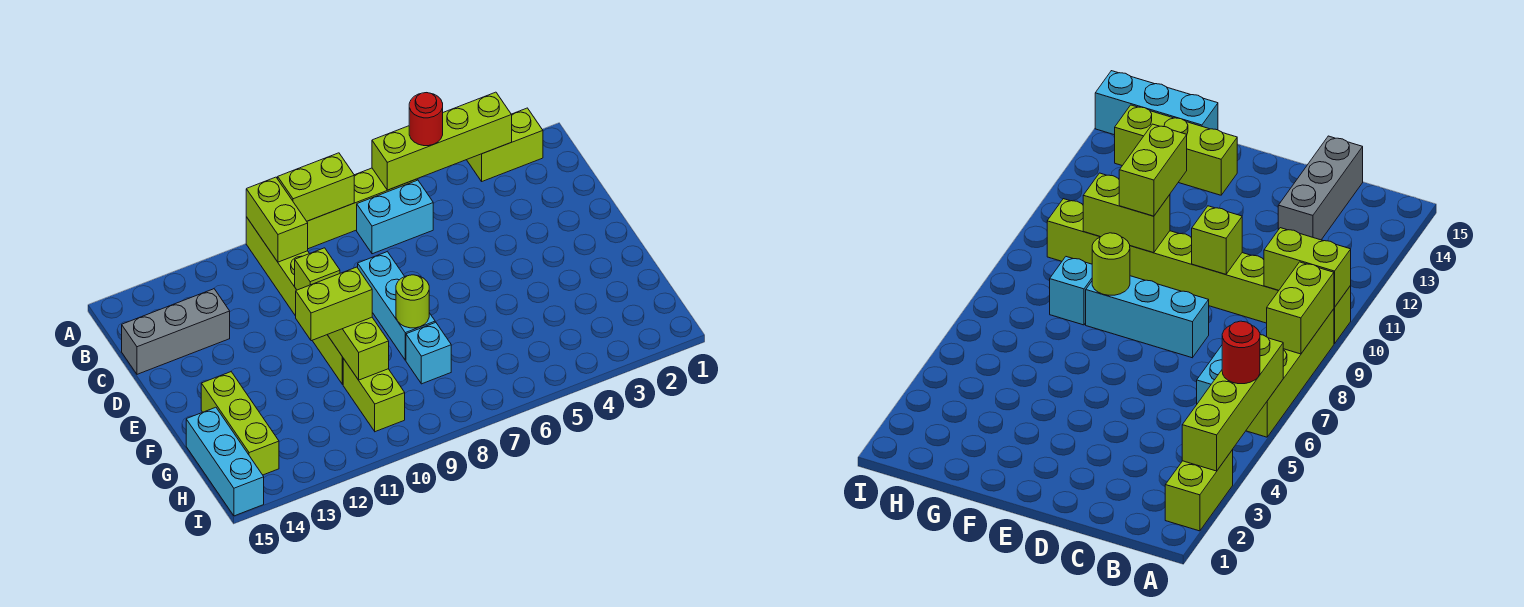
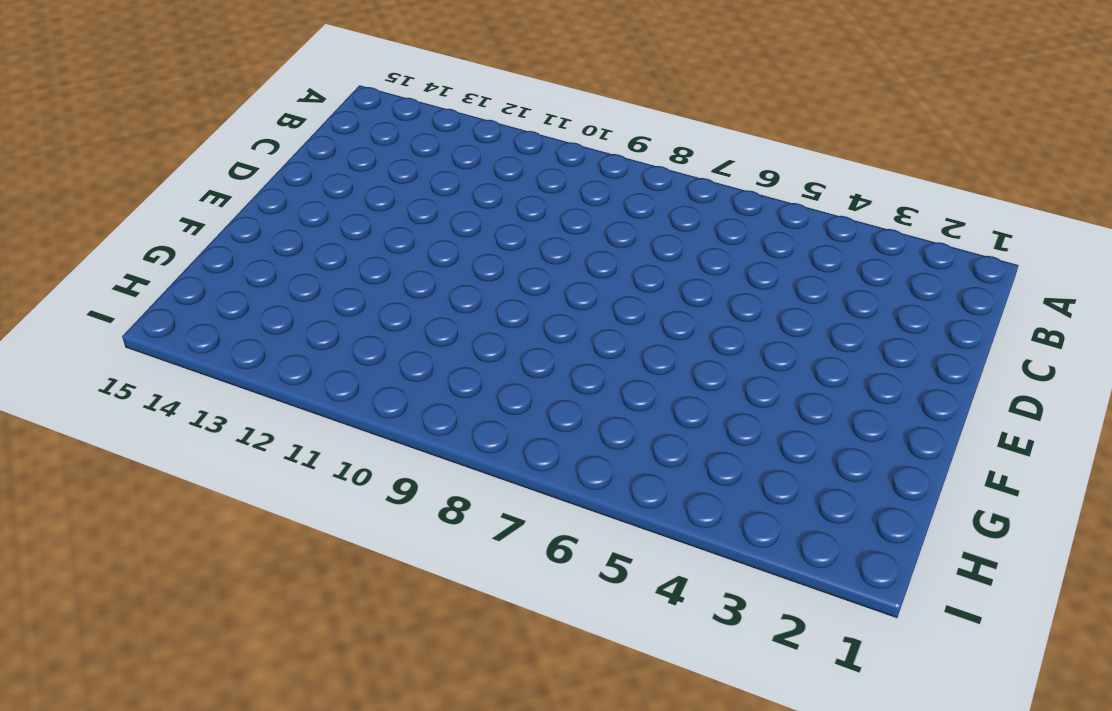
none -> lime 1x2 brick [467,108,543,181]
none -> lime 1x4 brick [307,168,417,249]
none -> lime 1x6 brick [246,217,343,385]

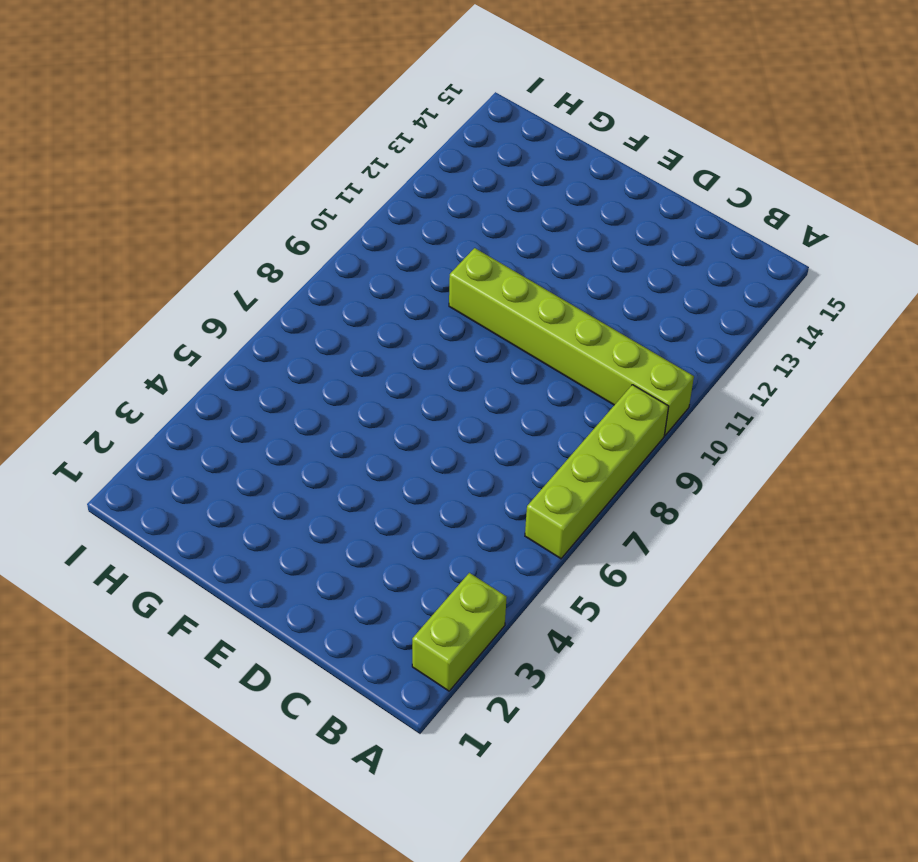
none -> cyan 1x2 brick [357,180,433,254]
none -> grey 1x3 brick [122,289,230,374]
none -> cyan 1x3 brick [358,252,435,360]

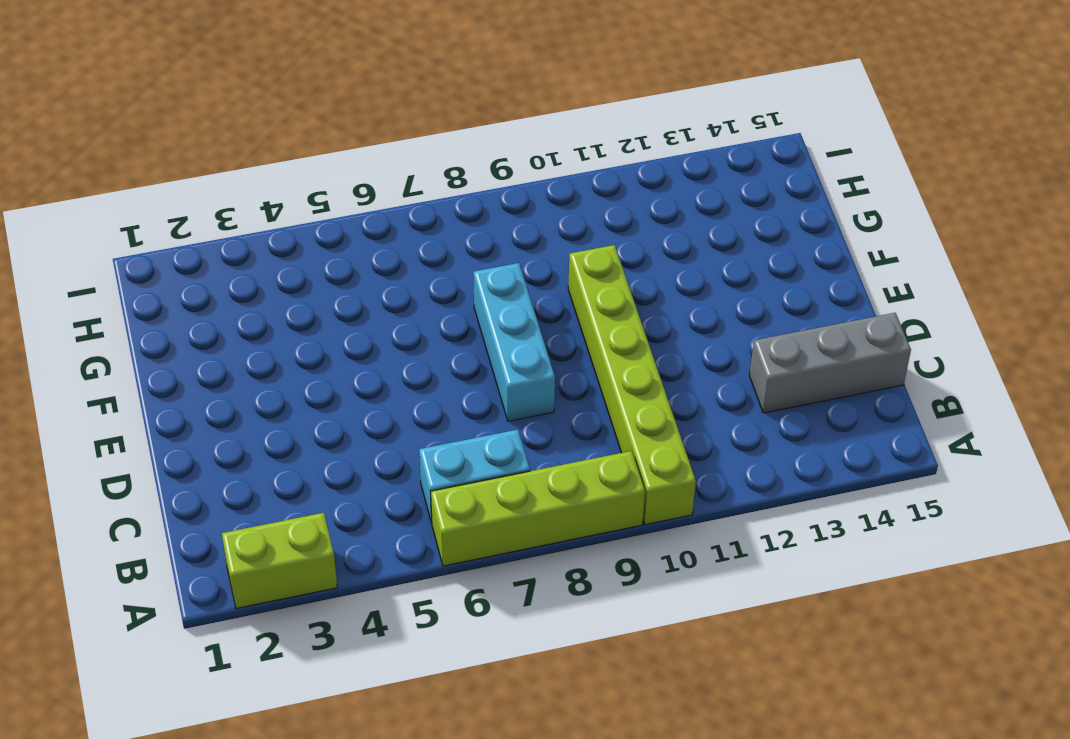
none -> lime 1x3 brick [201,372,279,475]
none -> cyan 1x1 brick [406,322,451,384]
none -> lime 1x2 brick [343,359,405,432]

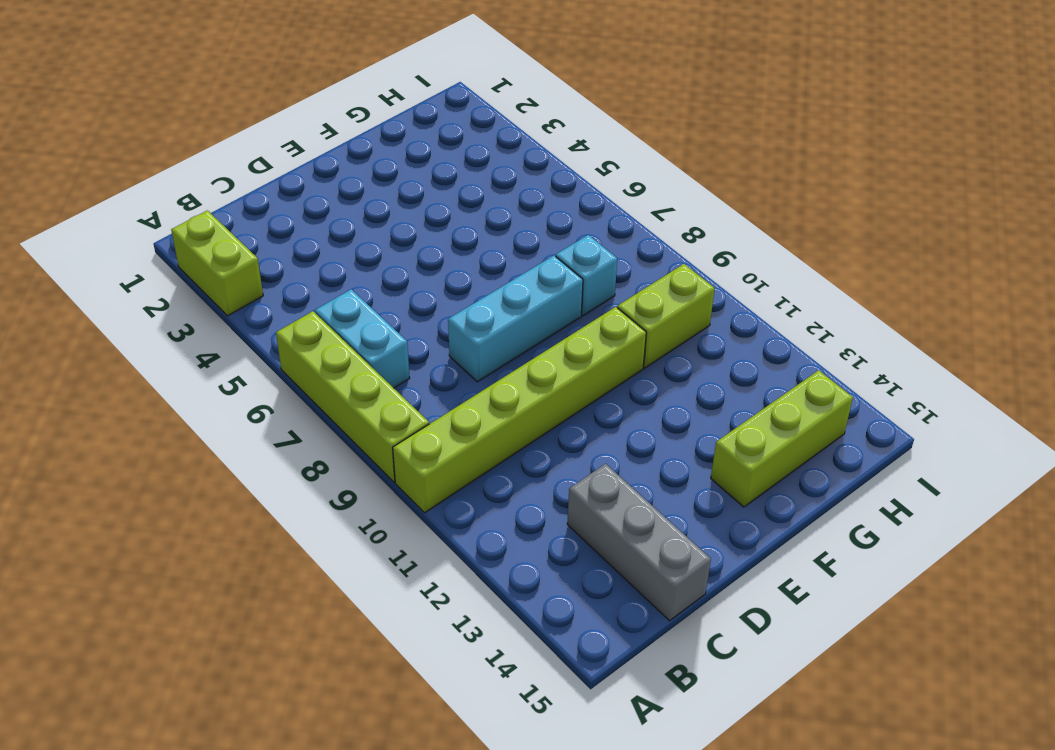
none -> cyan 1x3 brick [186,407,264,516]
none -> lime 1x4 brick [372,92,512,190]
none -> lime 1x2 brick [278,153,354,221]

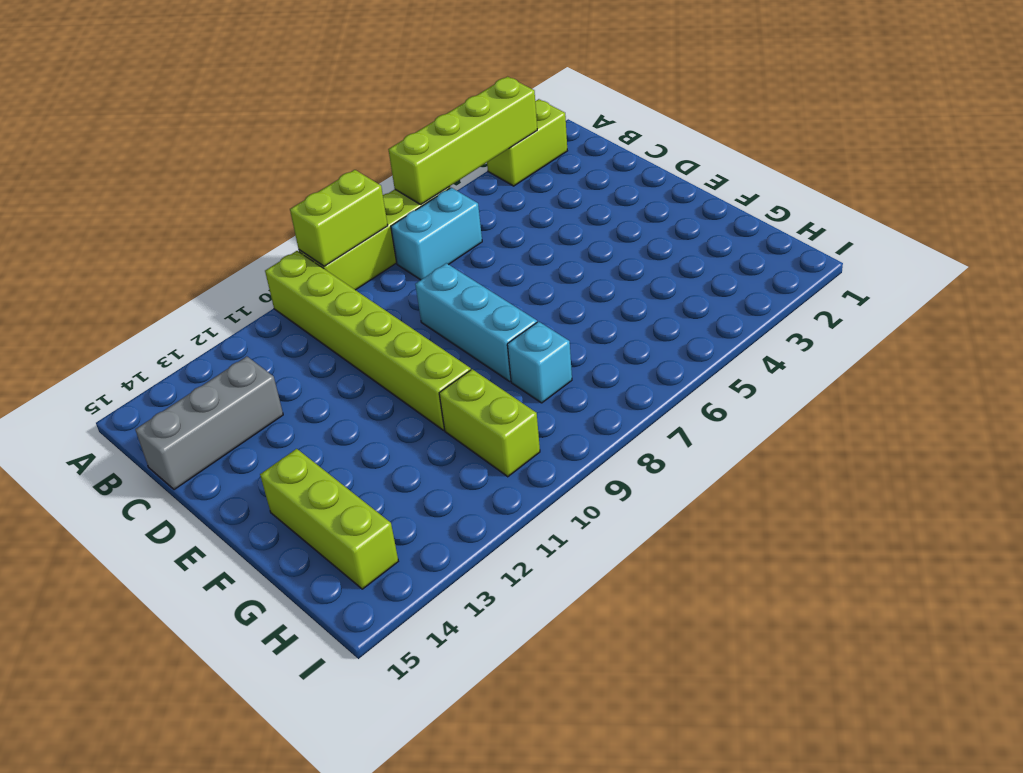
none -> cyan 1x3 brick [186,407,264,516]
none -> lime 1x2 brick [246,177,308,262]
none -> lime 1x1 brick [295,248,340,290]

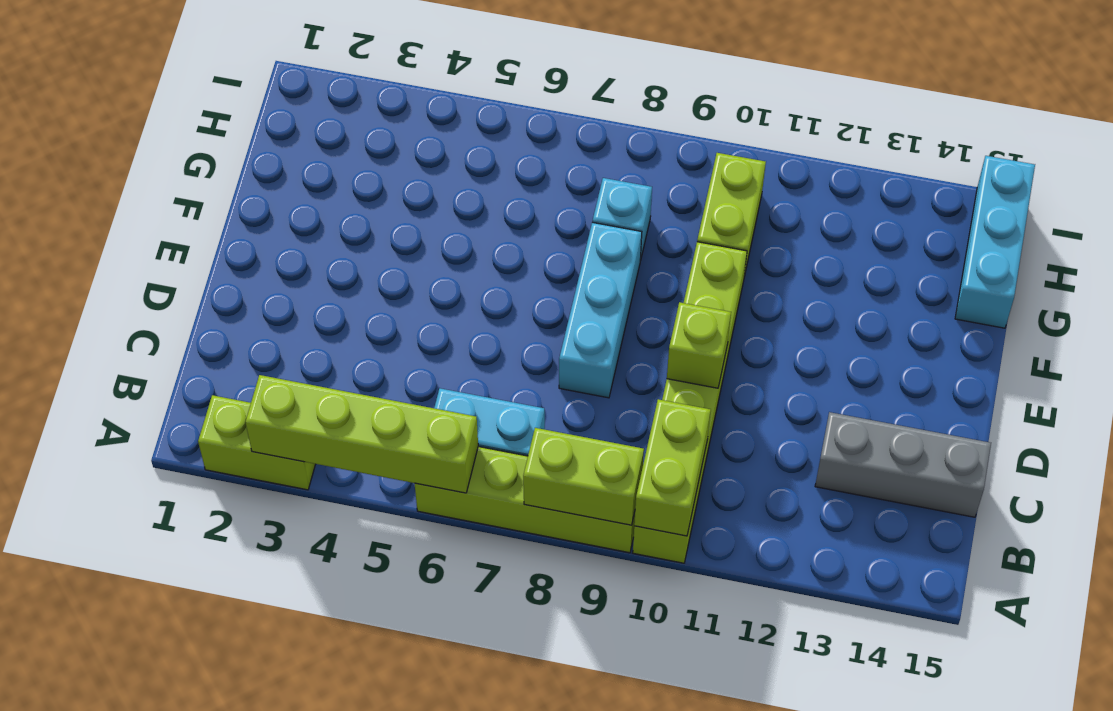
none -> lime 1x3 brick [201,372,279,475]
none -> lime 1x1 round brick [396,275,429,328]
none -> lime 1x2 brick [328,317,389,380]

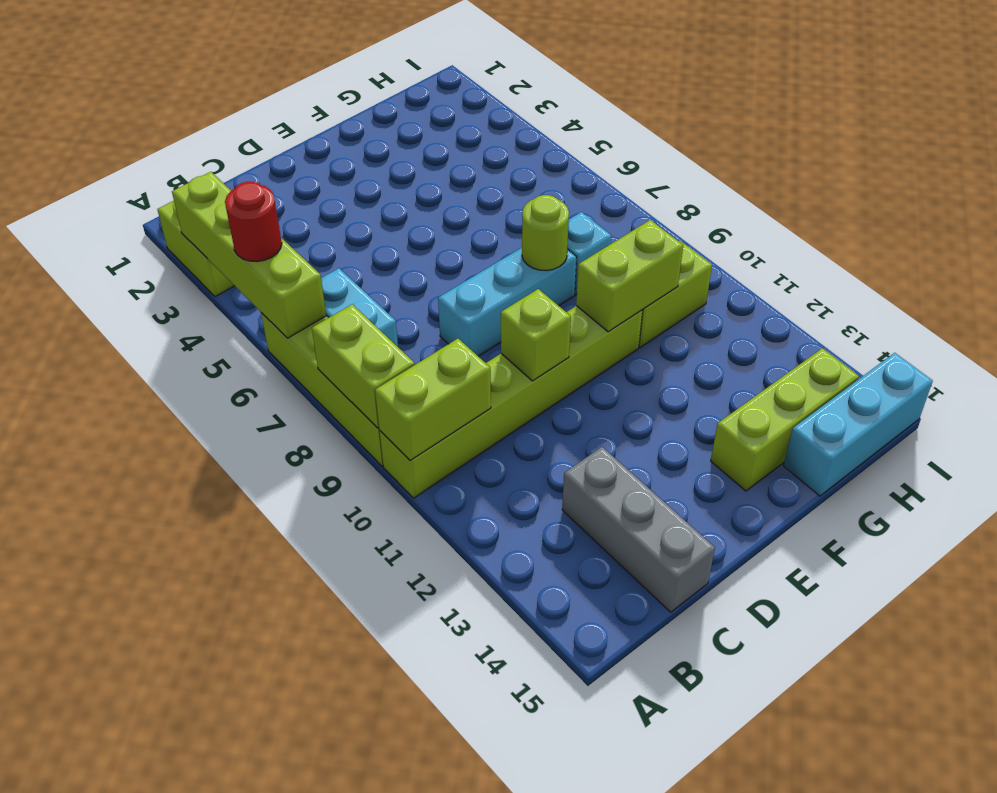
none -> lime 1x2 brick [296,267,372,341]

